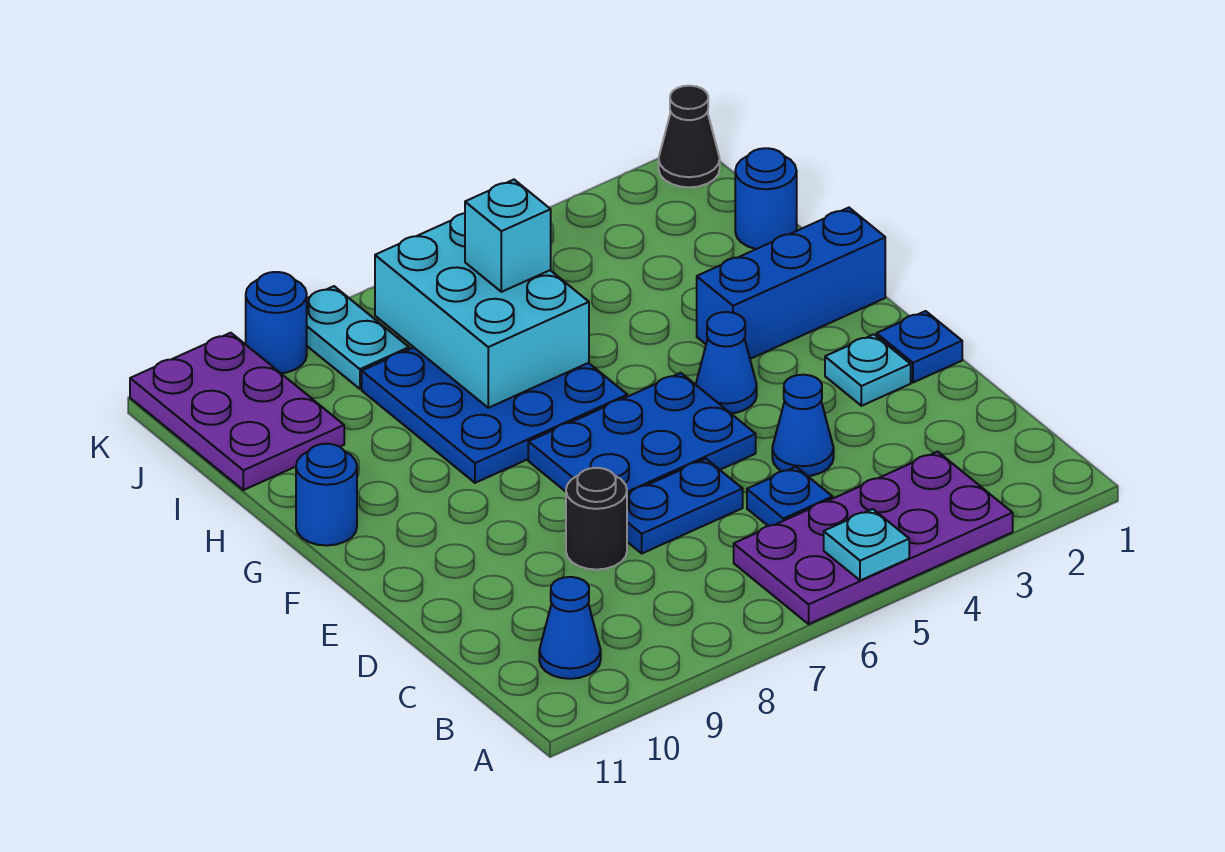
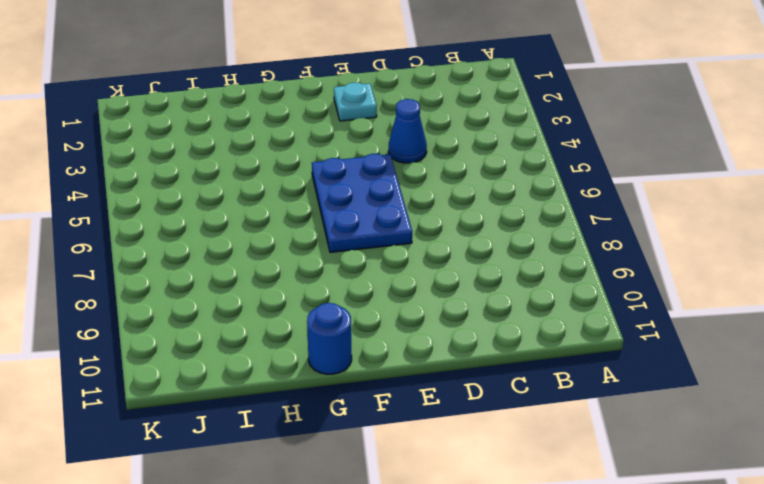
none -> purple 2x4 plate [734,452,1013,624]
none -> blue 1x1 cone [539,577,601,679]
none -> blue 1x1 plate [747,467,833,526]

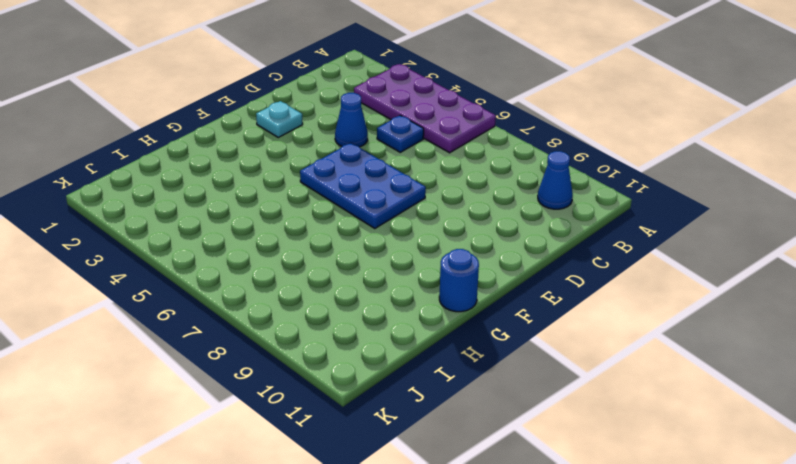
none -> blue 1x2 plate [627,459,743,553]
none -> black 1x1 round brick [566,468,627,570]
none -> blue 1x1 plate [877,311,962,383]

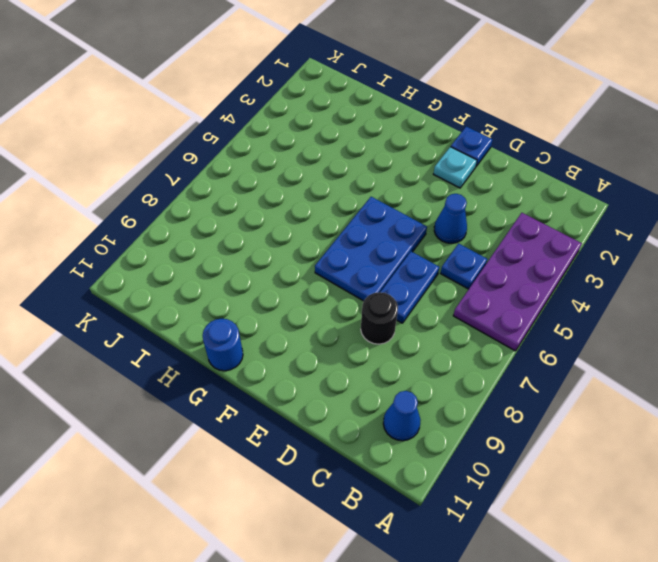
none -> blue 1x1 cone [696,312,757,413]
none -> blue 1x3 brick [697,208,885,359]
none -> blue 3x3 plate [362,347,627,483]

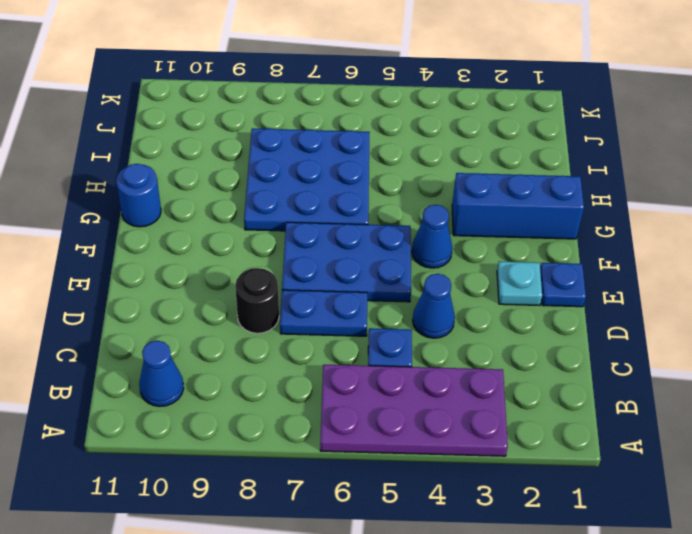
none -> blue 1x1 round brick [735,148,797,249]
none -> purple 2x3 plate [130,333,344,490]
none -> cyan 1x2 plate [307,286,409,389]

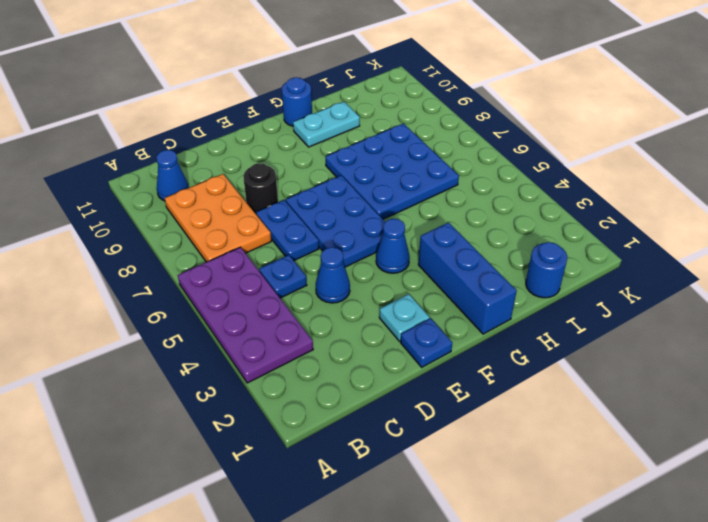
orange 2x3 plate [165,174,271,262] -> none
cyan 1x2 plate [293,102,360,147] -> cyan 1x2 plate moved to [307,286,409,389]
none -> purple 2x3 plate [130,333,344,490]
none -> black 1x1 cone [659,86,720,187]
none -> blue 1x1 round brick [246,272,307,373]

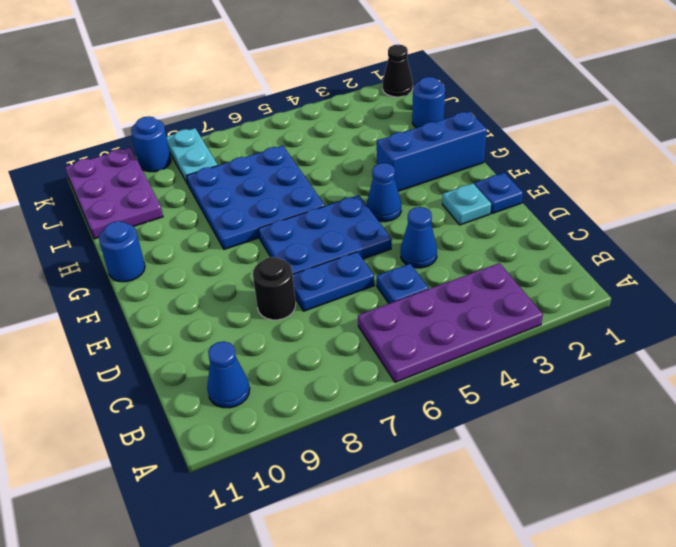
none -> cyan 1x1 plate [824,509,909,581]
none -> cyan 2x3 brick [375,213,589,408]
none -> cyan 1x1 brick [465,180,551,292]

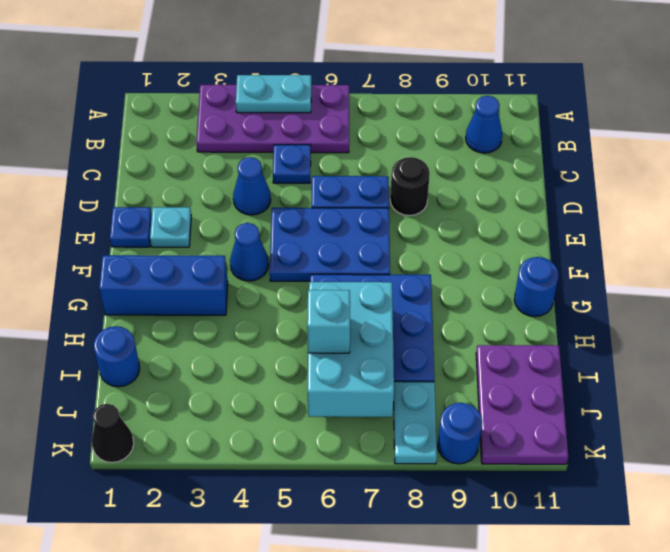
cyan 1x2 plate [236,75,311,113] -> cyan 1x1 plate [824,509,909,581]

